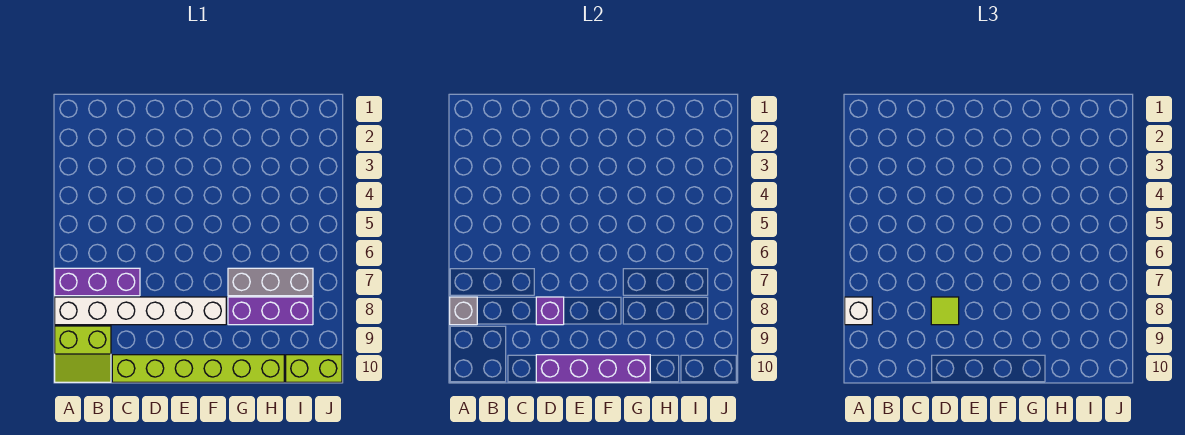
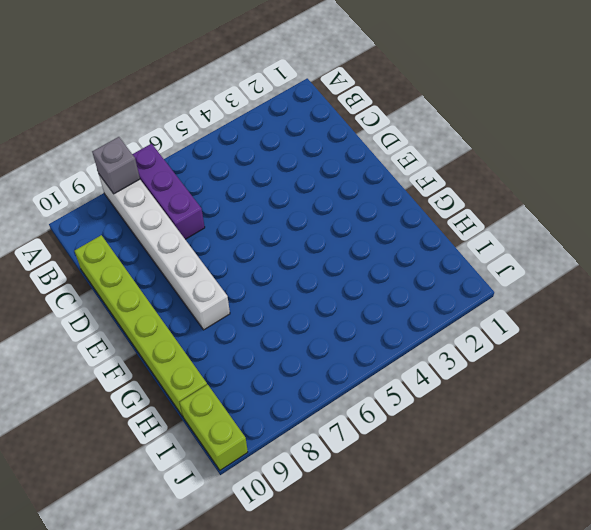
none -> lime 2x2 slope [55,326,111,382]
none -> grey 1x3 brick [228,268,313,296]
none -> purple 1x3 brick [228,297,313,325]

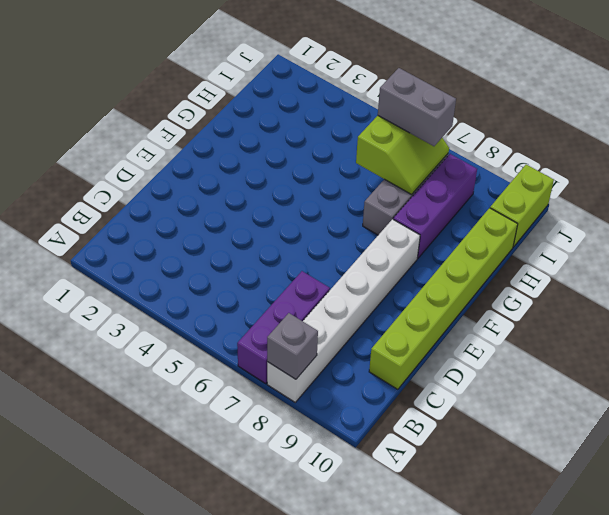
lime 2x2 slope [356,116,449,194] -> lime 2x2 slope moved to [55,326,111,382]
grey 1x2 brick [378,68,456,146] -> none
none -> purple 1x1 brick [536,297,564,325]
none -> purple 1x4 brick [536,355,650,382]
none -> white 1x1 brick [845,297,872,325]

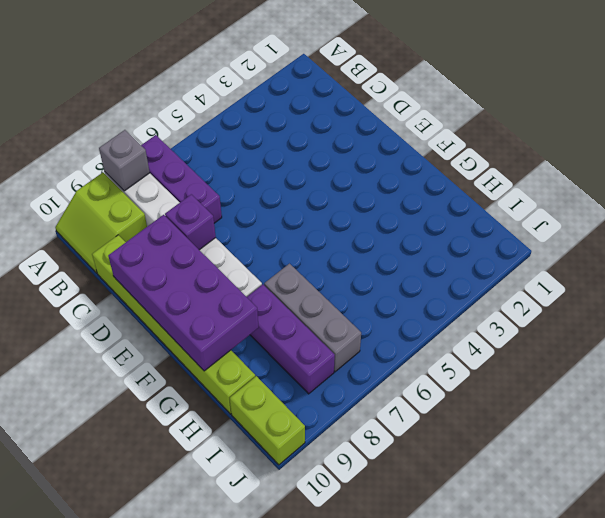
purple 2x4 brick [108,215,259,371] -> purple 1x4 brick [536,355,650,382]
none -> white 1x1 brick [845,297,872,325]
none -> lime 1x1 tile [931,297,959,325]

